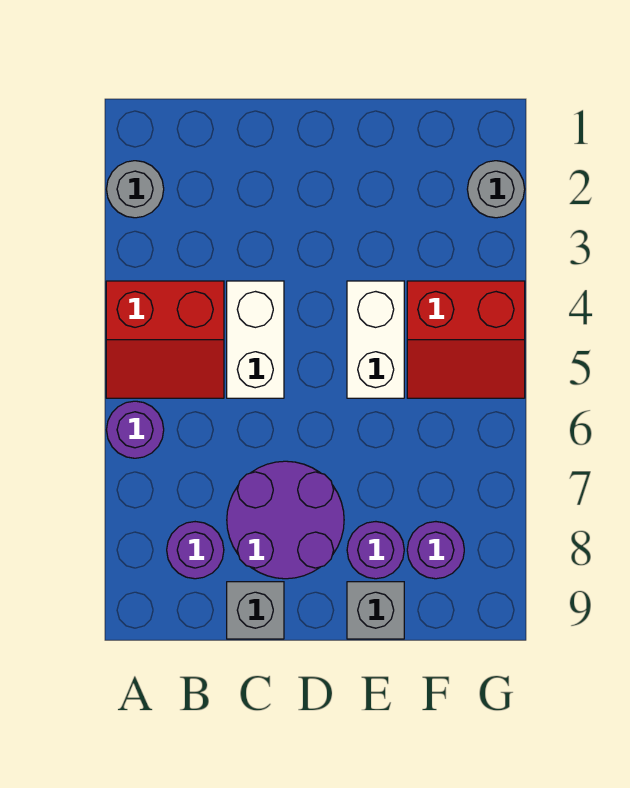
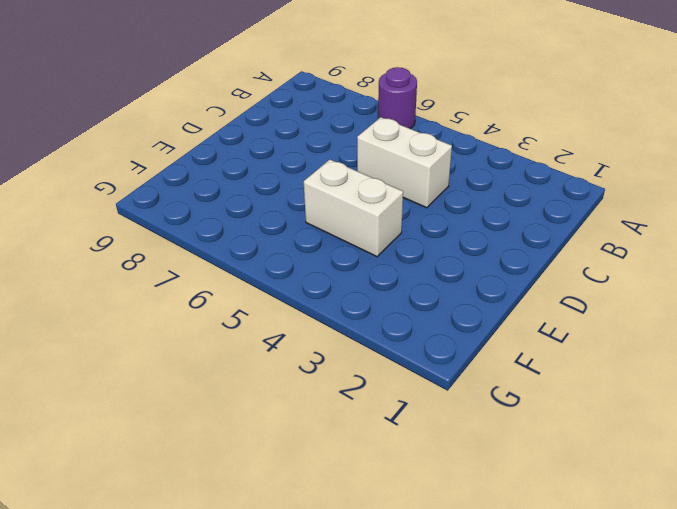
none -> grey 1x1 round brick [107,161,164,218]
none -> red 2x2 slope [106,281,224,398]
none -> purple 1x1 round brick [167,522,224,579]

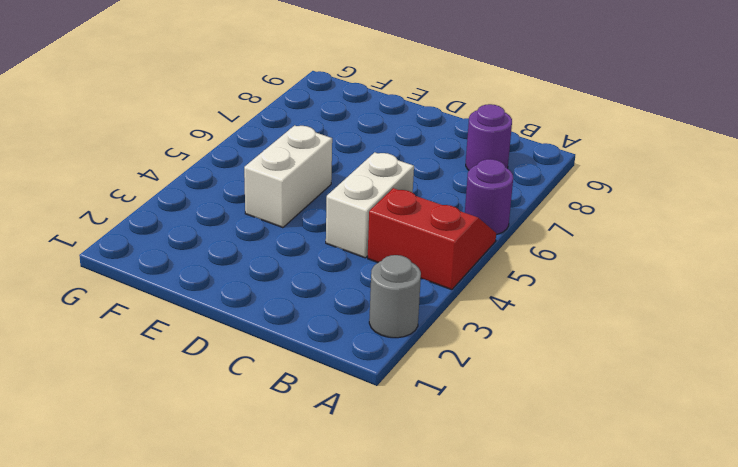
none -> purple 2x2 round brick [227,461,344,579]
none -> grey 1x1 brick [227,582,284,639]
none -> purple 1x1 round brick [347,522,404,579]

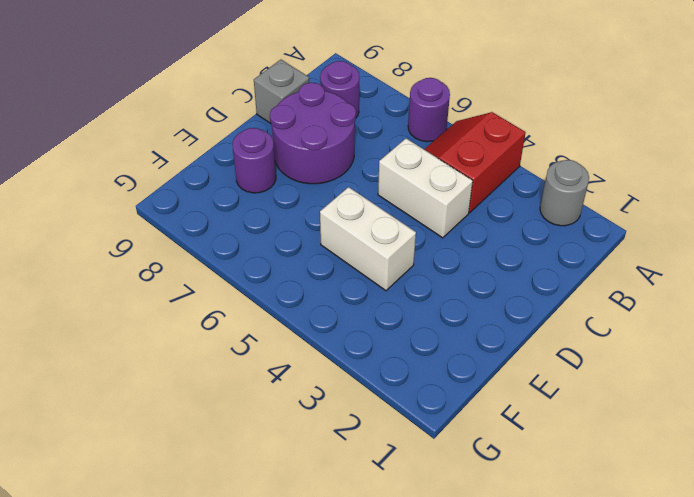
none -> grey 1x1 brick [347,582,404,639]
none -> red 2x2 slope [407,281,525,398]
none -> purple 1x1 round brick [407,522,464,579]

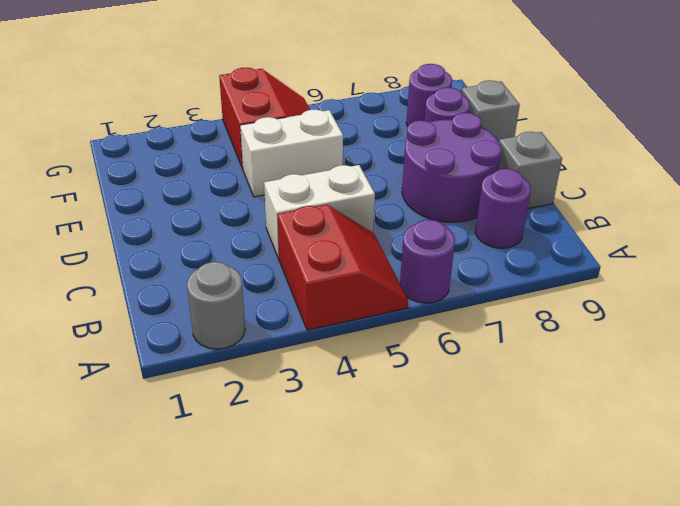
none -> grey 1x1 round brick [467,161,525,218]

